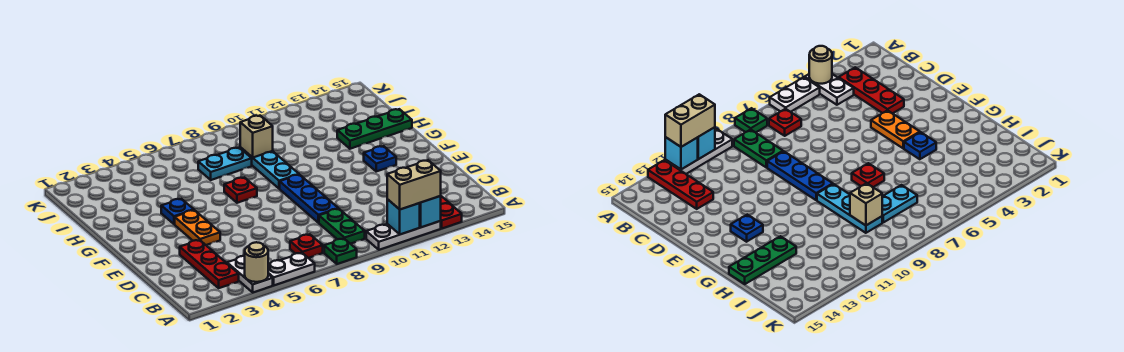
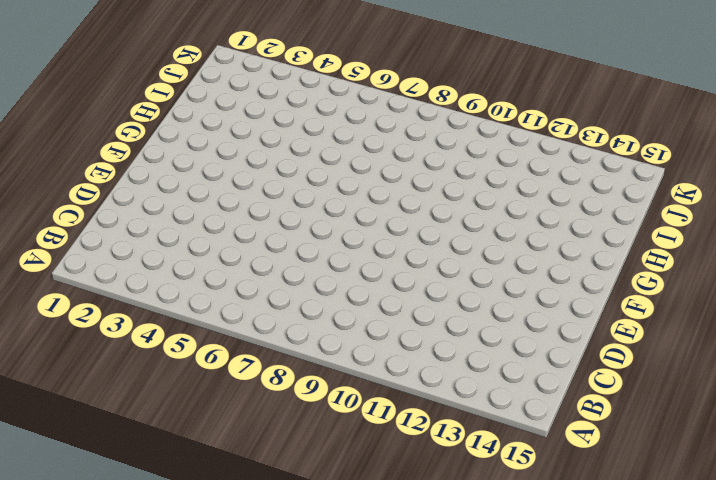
none -> white 1x2 plate [227,256,273,293]
none -> white 1x2 plate [268,253,315,285]
none -> green 1x1 plate [324,239,357,264]

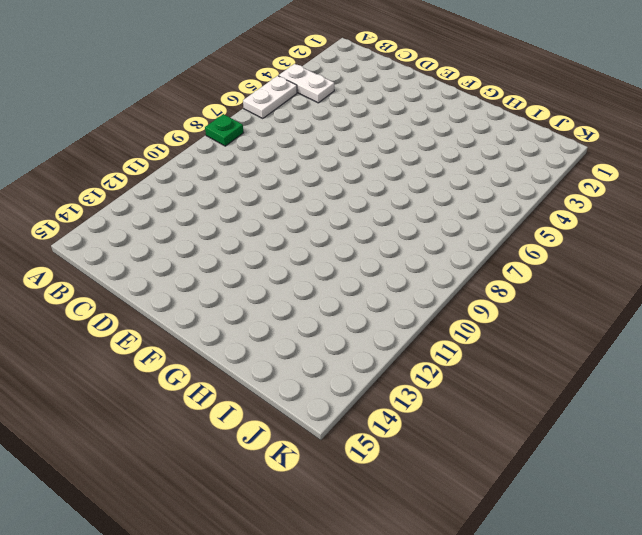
none -> white 1x3 plate [366,221,441,250]
none -> red 1x3 plate [441,196,462,229]
none -> red 1x3 plate [180,240,239,288]

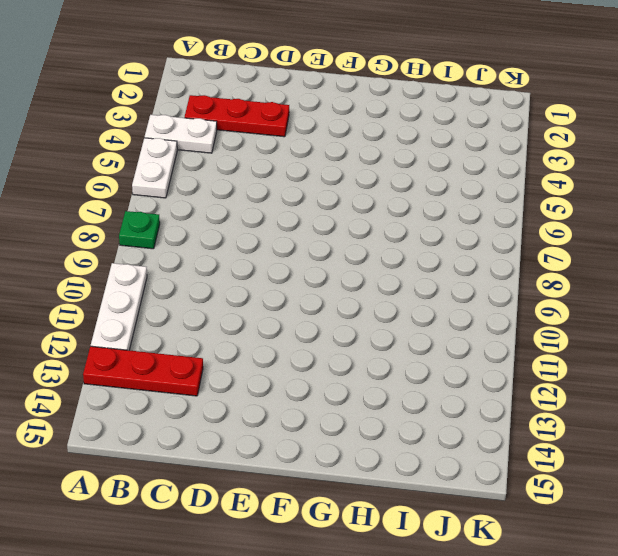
none -> red 1x1 plate [290,234,323,258]
none -> green 1x2 plate [319,209,365,244]
none -> blue 1x3 plate [280,175,338,223]

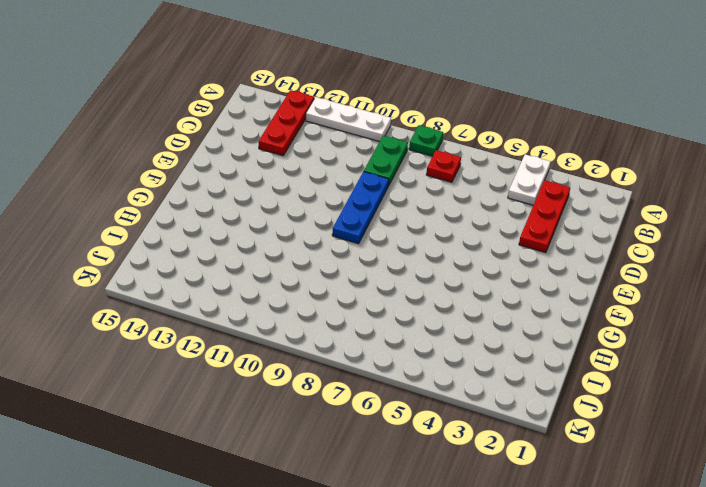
none -> white 1x2 plate [268,253,315,285]
none -> orange 1x2 plate [175,210,220,245]
none -> blue 1x1 plate [364,146,396,171]

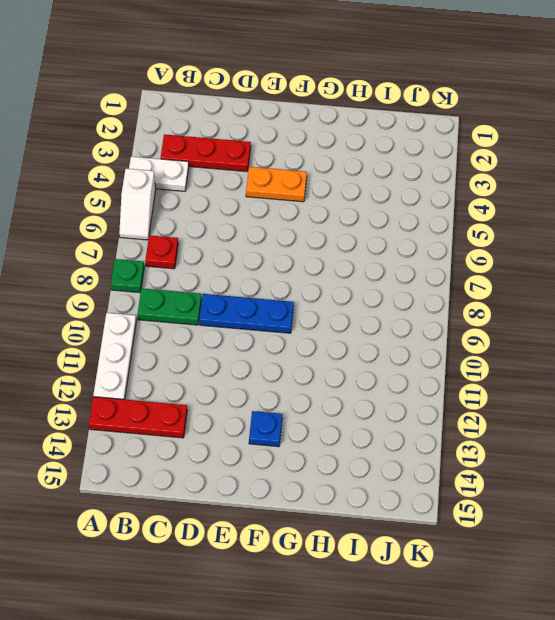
white 1x2 slope [119,169,156,240] -> white 1x2 plate [268,253,315,285]
none -> blue 1x1 plate [161,199,194,224]
none -> red 1x1 plate [224,177,257,203]
none -> cyan 1x3 plate [240,147,299,189]

